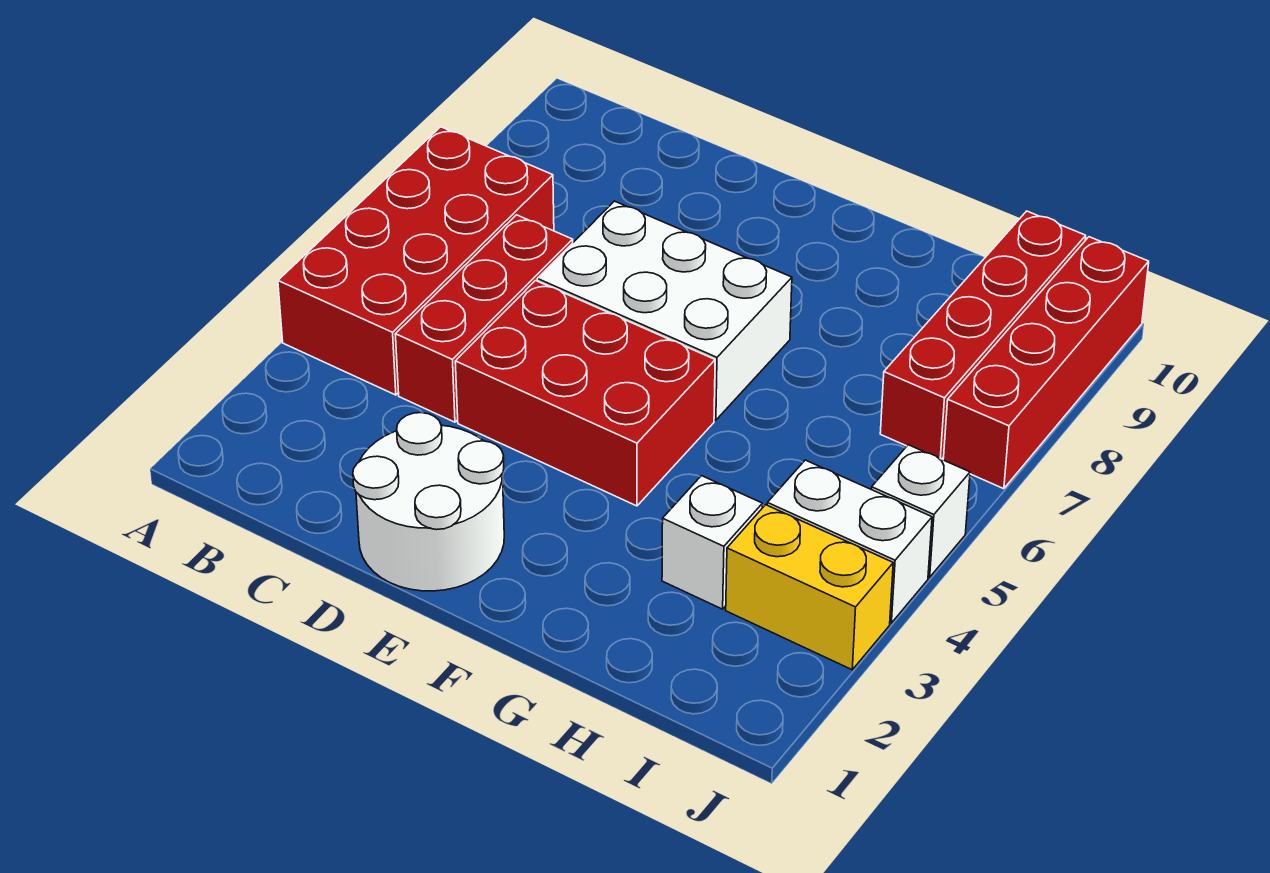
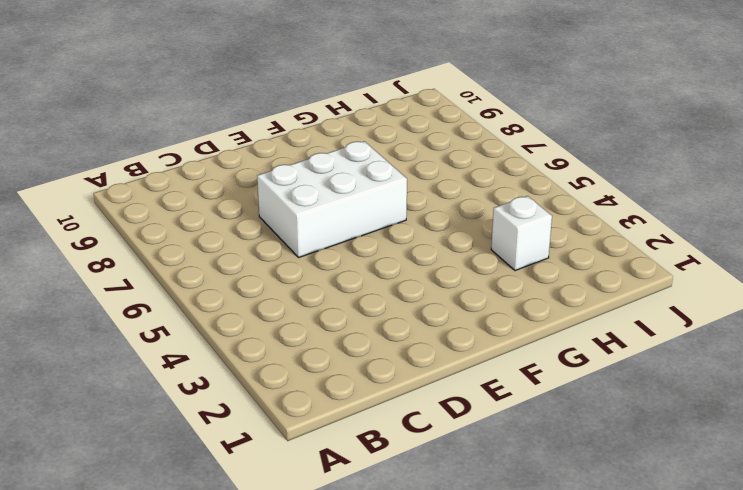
none -> red 2x4 brick [278,127,554,395]
none -> red 1x3 brick [395,215,573,422]

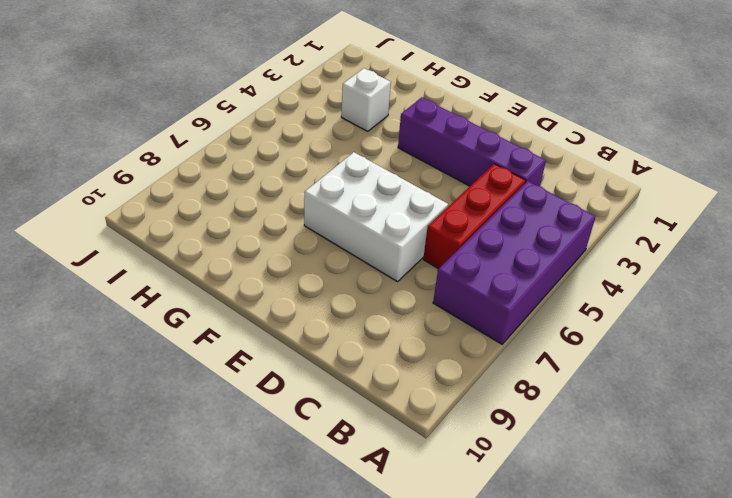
purple 2x4 brick [433,181,596,344] -> red 2x4 brick [278,127,554,395]
purple 1x4 brick [398,97,546,186] -> none
none -> white 2x2 round brick [353,413,504,591]
none -> red 2x3 brick [455,281,715,506]

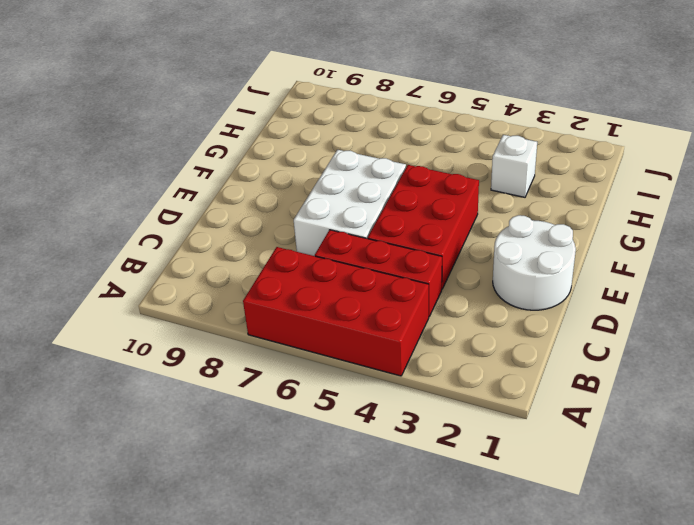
none -> yellow 1x2 brick [726,505,893,670]
none -> white 1x2 brick [767,460,932,623]

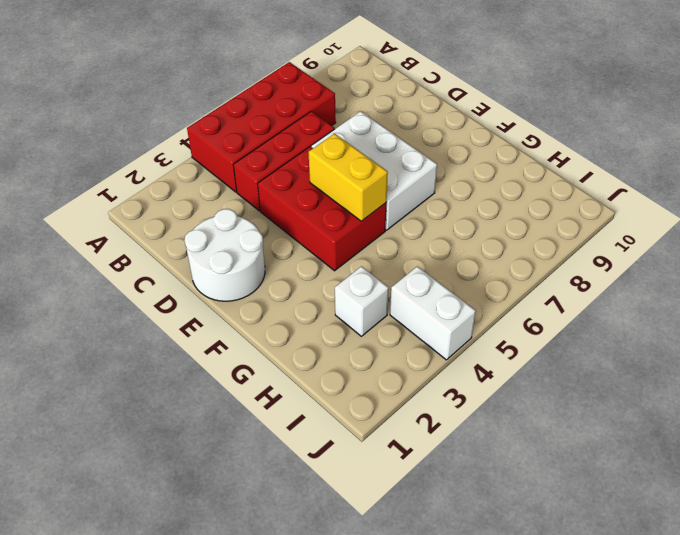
yellow 1x2 brick [308,134,388,221] -> yellow 1x2 brick moved to [726,505,893,670]
none -> red 1x4 brick [880,211,1086,459]
none -> white 1x1 brick [872,445,970,577]

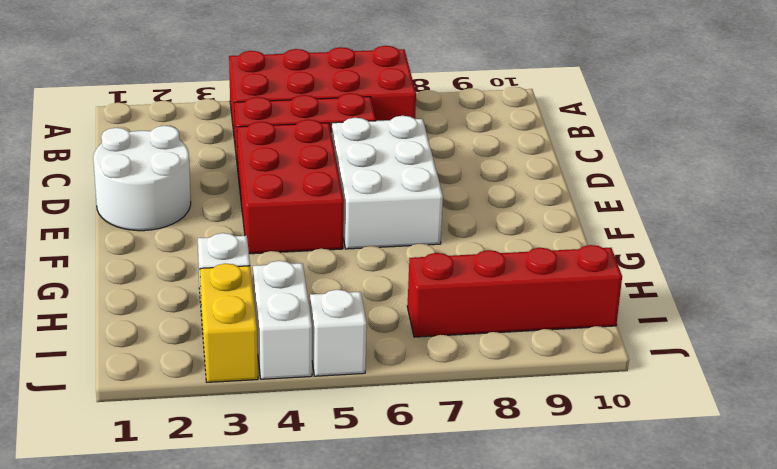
none -> red 1x4 brick [943,237,1149,489]

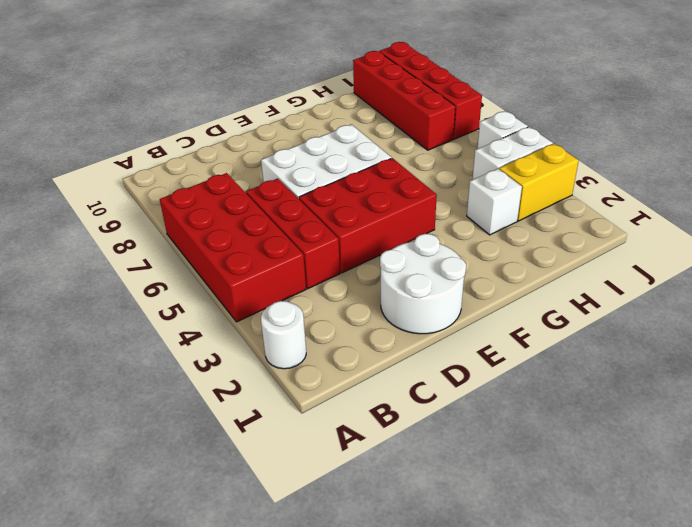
white 1x1 round brick [261,301,306,369] -> none

